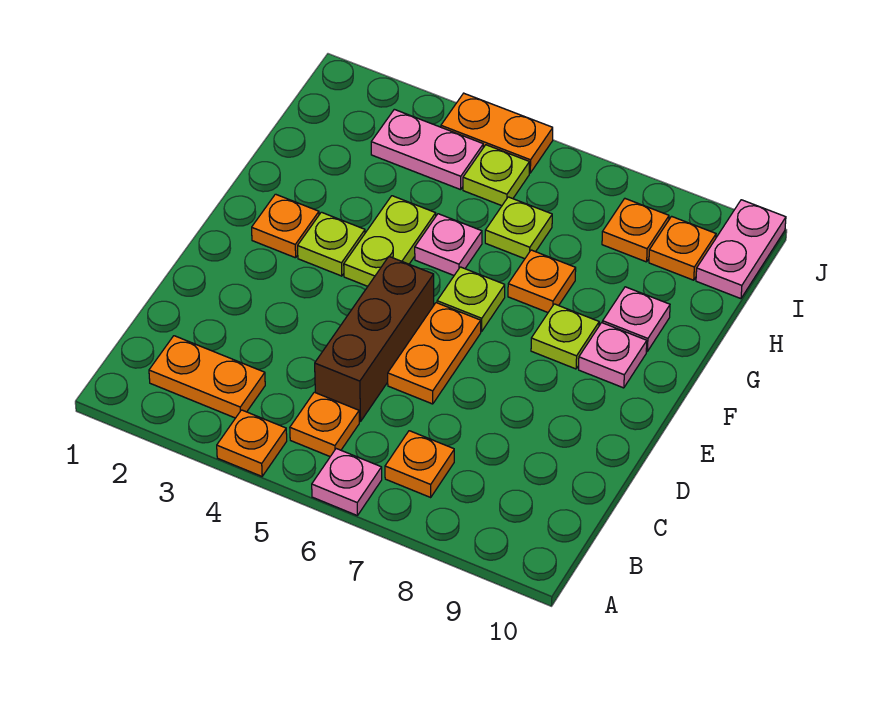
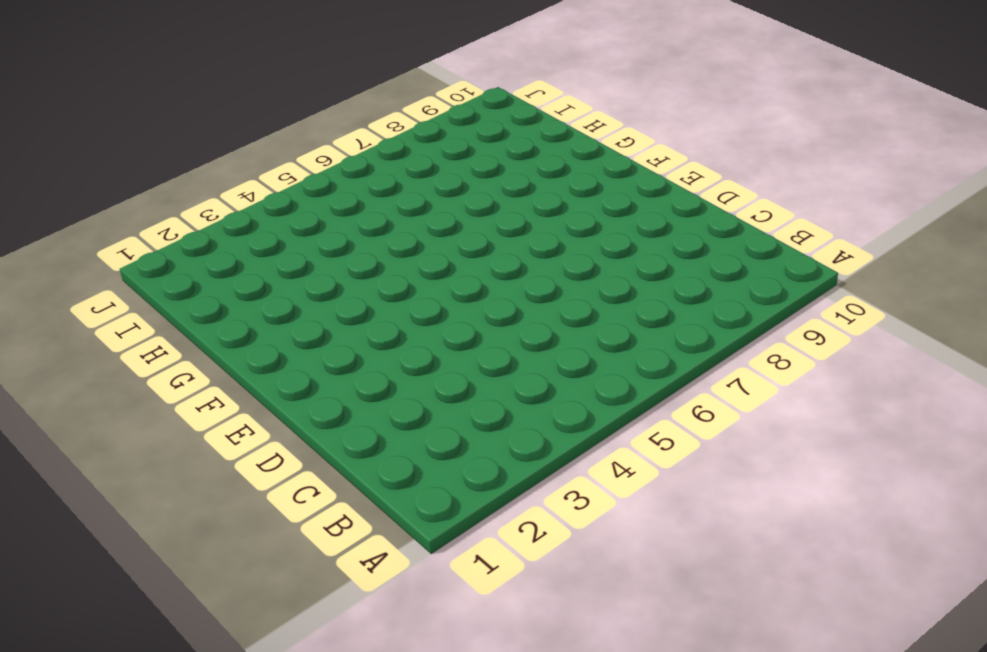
none -> orange 1x1 plate [217,410,287,476]
none -> pink 1x1 plate [312,449,382,516]
none -> orange 1x2 plate [149,336,265,418]

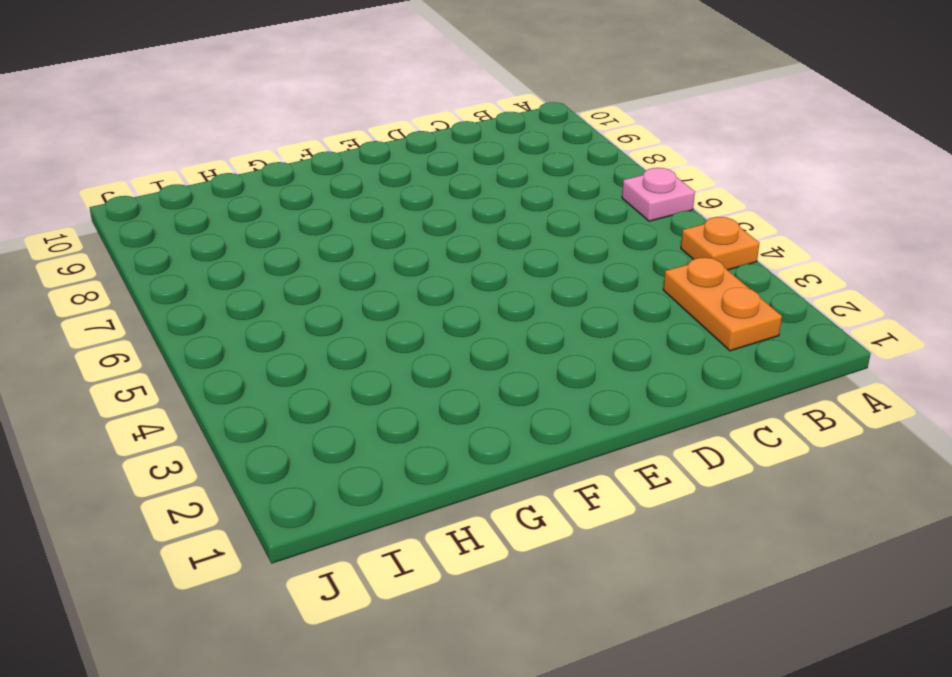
none -> orange 1x1 plate [290,392,359,456]
none -> orange 1x1 plate [385,431,454,497]
none -> brown 1x3 brick [315,257,434,422]

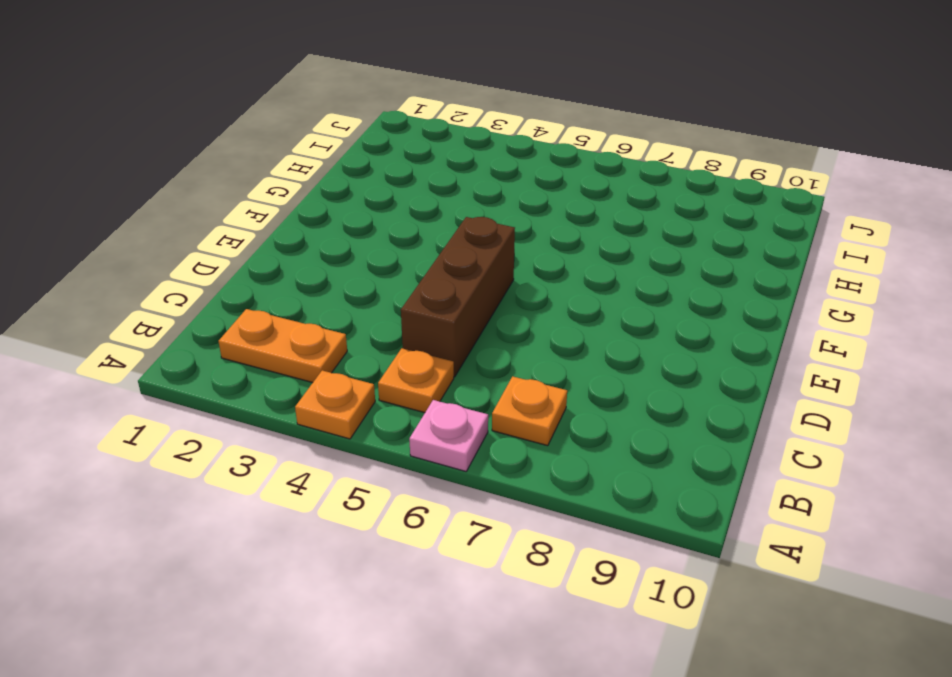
none -> orange 1x2 plate [388,303,481,404]
none -> orange 1x1 plate [252,194,319,258]
none -> lime 1x1 plate [298,212,365,276]

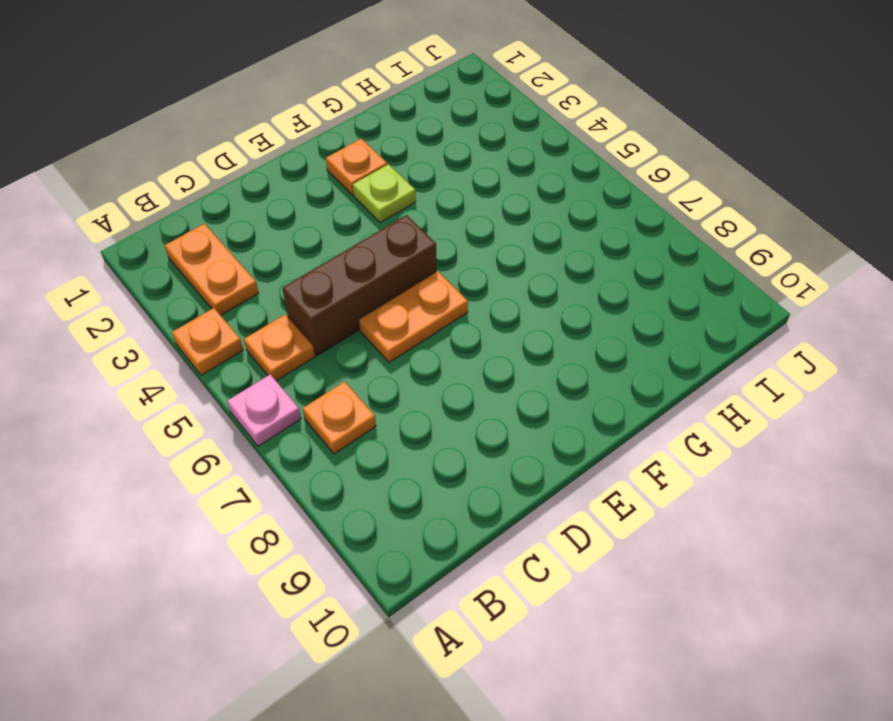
none -> lime 1x2 plate [344,196,436,286]
none -> lime 1x1 plate [437,267,505,331]
none -> lime 1x1 plate [531,304,599,369]

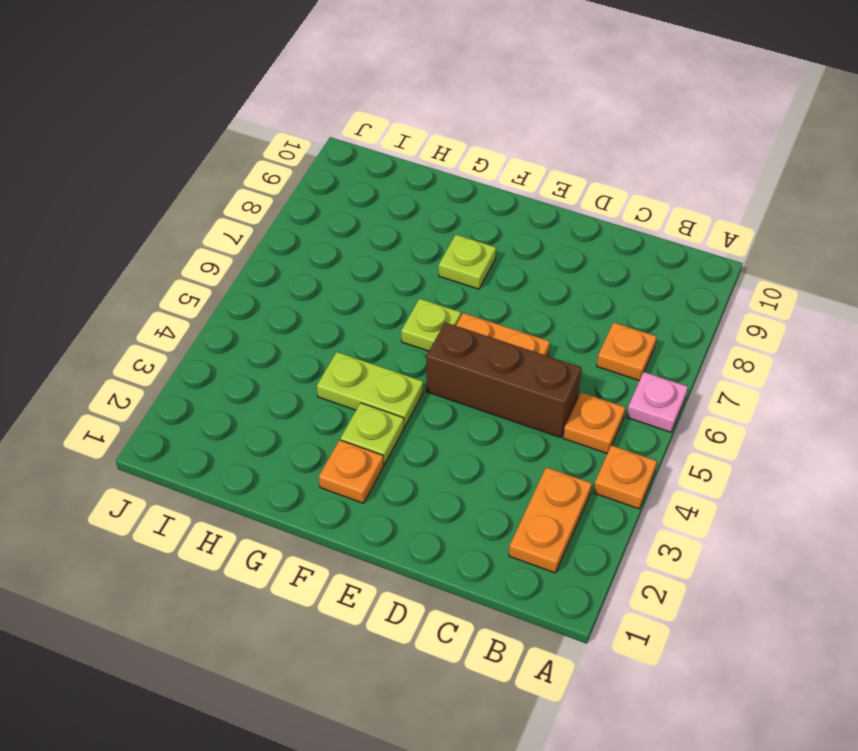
none -> pink 1x1 plate [579,323,647,388]
none -> pink 1x1 plate [415,214,482,275]
none -> orange 1x1 plate [508,250,576,312]

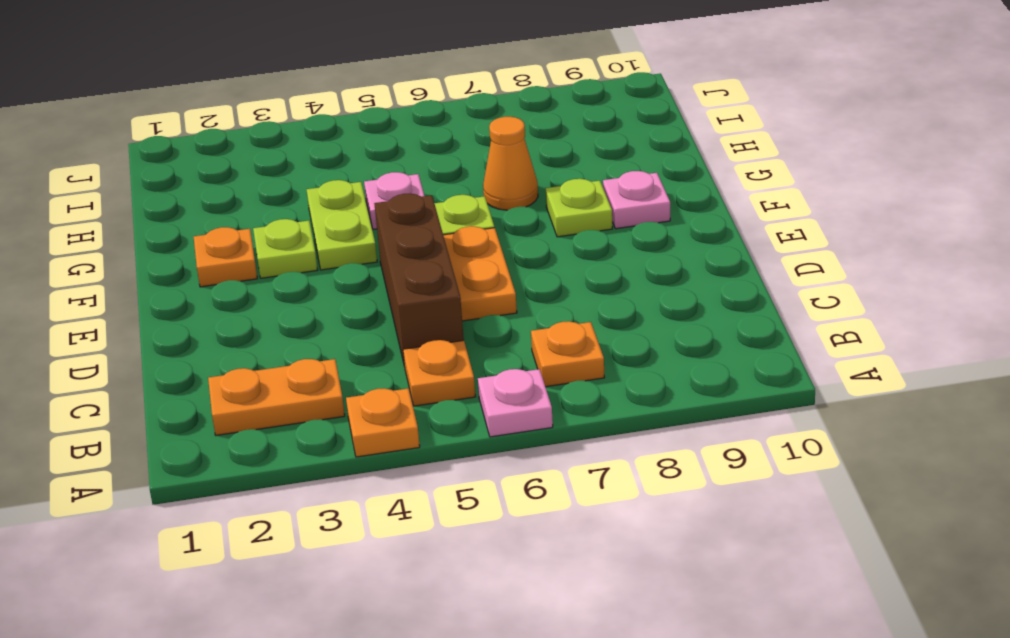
orange 1x1 cone [483,117,538,210] -> orange 1x1 plate [508,250,576,312]
none -> pink 1x1 plate [603,287,670,351]
none -> lime 1x1 plate [485,197,552,259]
none -> pink 1x2 plate [371,109,483,190]

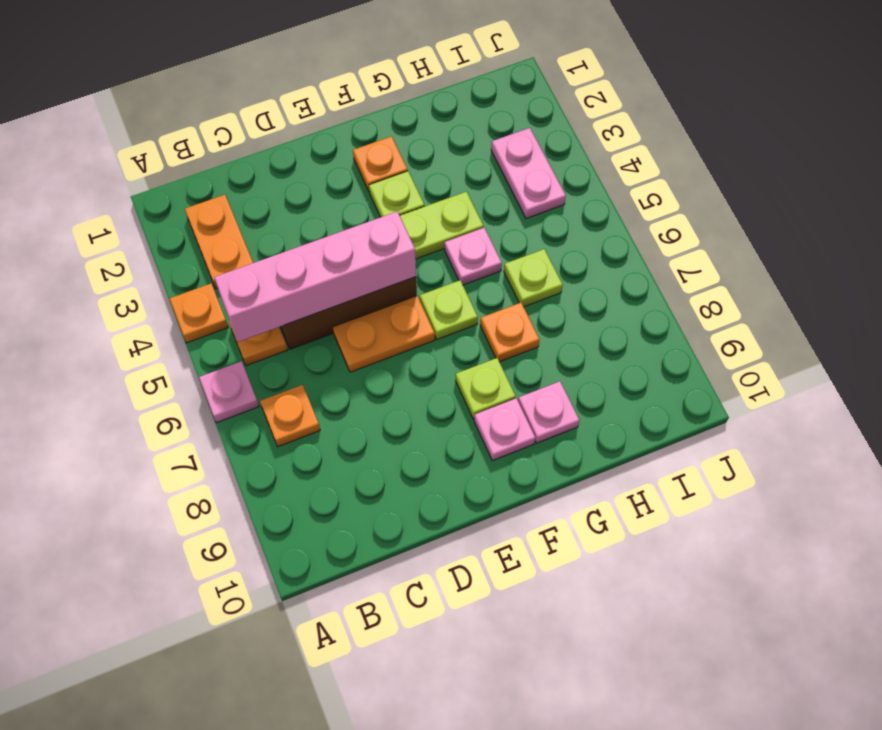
pink 1x4 brick [214,211,416,342] -> none
none -> lime 1x1 plate [463,145,529,206]
none -> orange 1x1 plate [602,199,669,262]
none -> orange 1x1 plate [649,216,716,280]

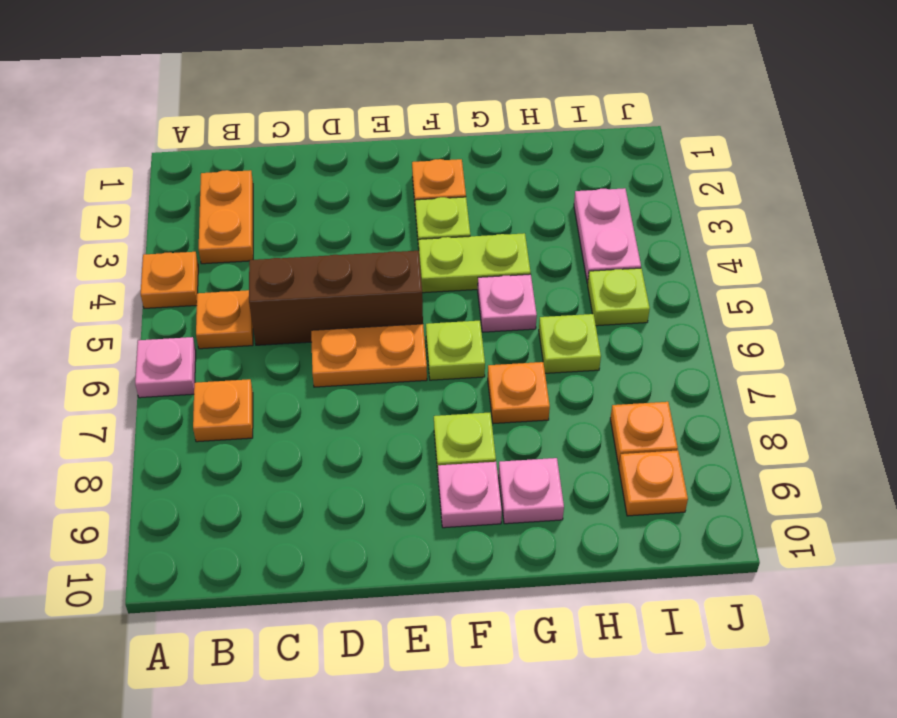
none -> pink 1x2 plate [696,200,786,299]
none -> orange 1x2 plate [441,93,553,173]

